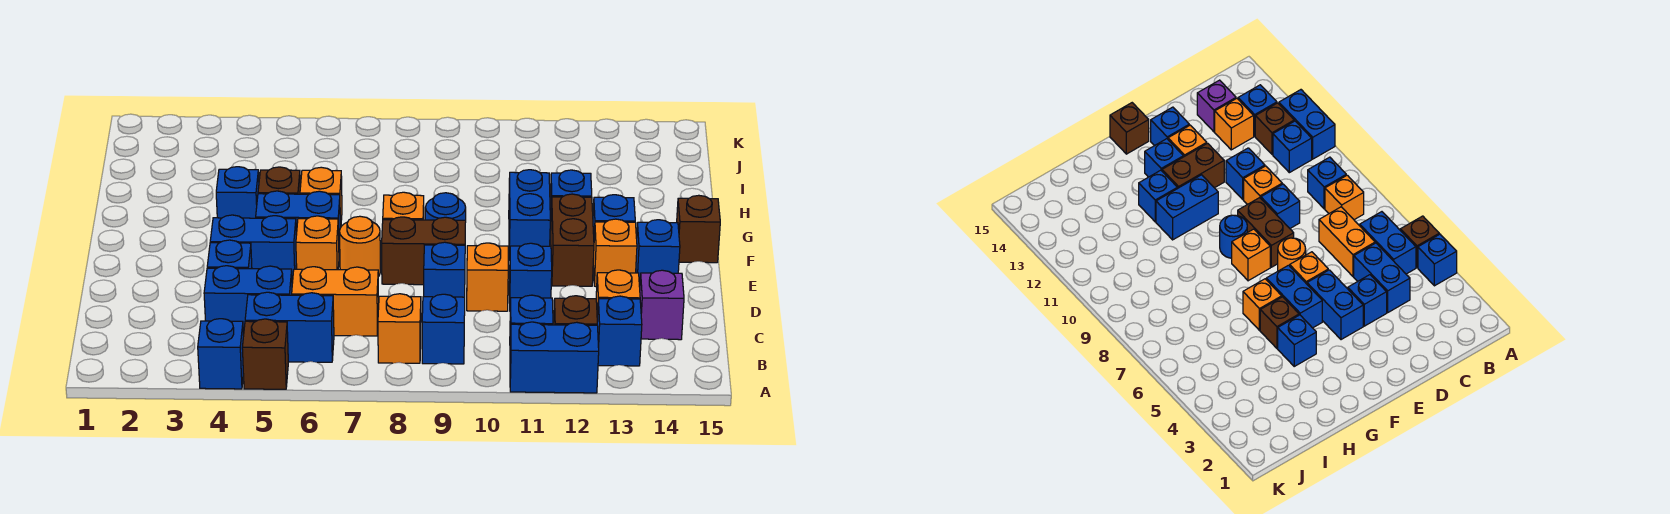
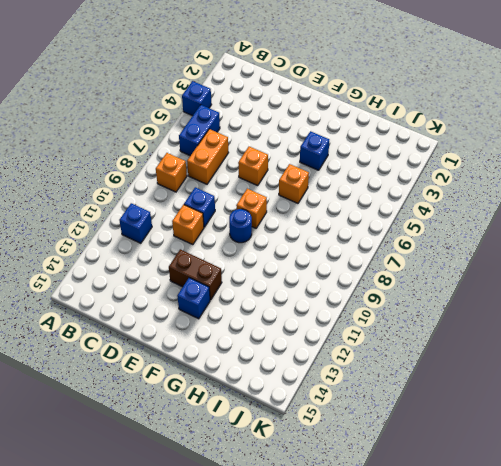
none -> brown 1x1 brick [242,319,288,389]
none -> blue 1x2 brick [510,322,599,393]
none -> blue 1x1 brick [422,294,465,364]
none -> brown 1x1 brick [554,296,597,325]

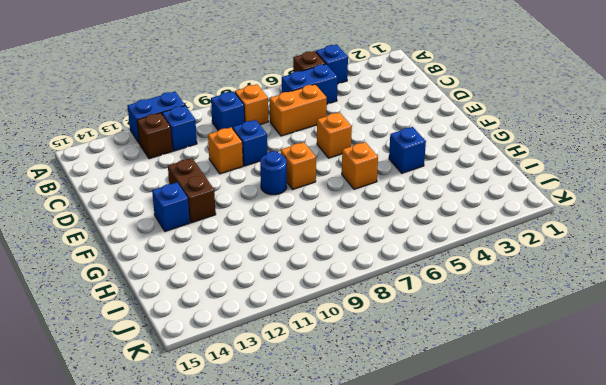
none -> blue 1x1 brick [597,296,642,366]
none -> blue 1x2 brick [204,266,292,334]
none -> orange 1x1 brick [596,270,640,321]
none -> purple 1x1 brick [640,270,684,340]

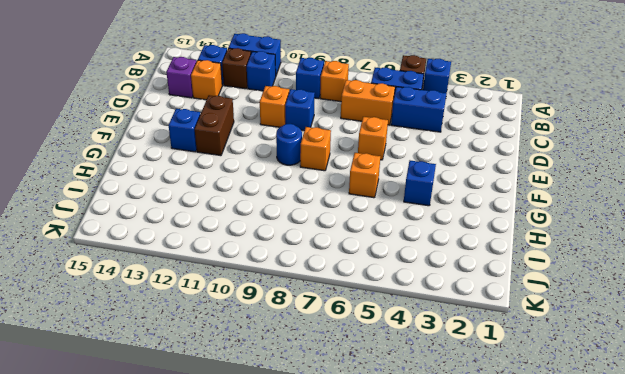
none -> blue 1x1 brick [207,240,252,269]
none -> blue 1x1 brick [509,243,552,306]
none -> blue 1x2 brick [210,215,297,283]
none -> orange 1x1 round brick [340,216,380,277]

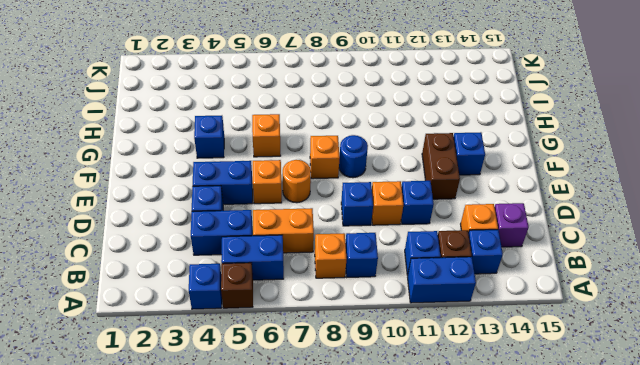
none -> brown 1x2 brick [382,217,466,285]
none -> orange 1x1 brick [593,219,637,287]
none -> blue 1x1 brick [636,220,680,287]
none -> blue 1x2 brick [256,191,340,251]

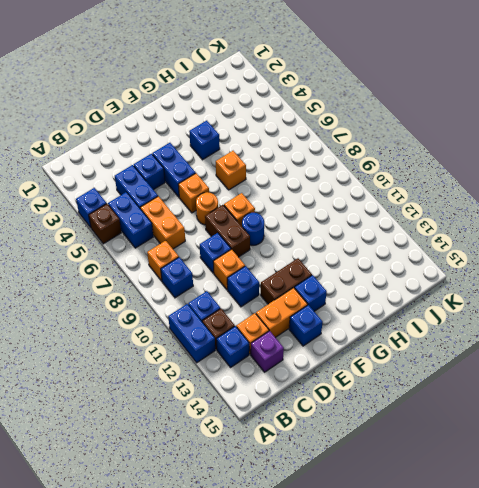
orange 1x2 brick [256,288,308,338] -> orange 1x1 brick [593,219,637,287]
none -> blue 1x2 brick [256,191,340,251]
none -> blue 1x2 brick [509,170,550,260]
none -> brown 1x1 brick [677,195,720,263]
none -> brown 1x1 brick [258,167,300,194]

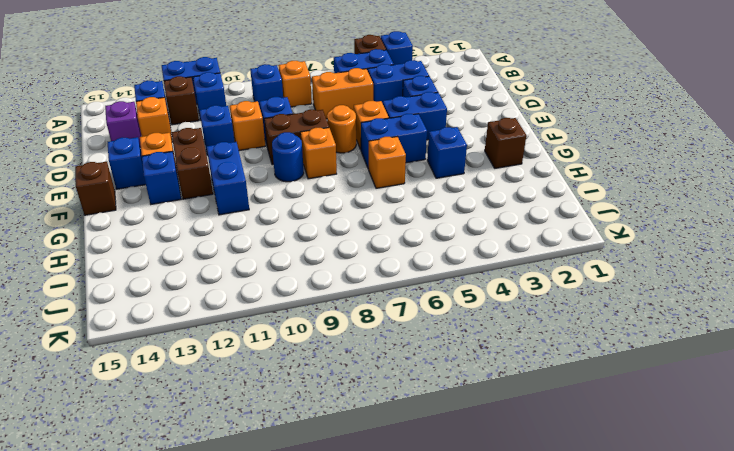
brown 1x1 brick [485,118,526,168] -> brown 1x1 brick moved to [258,167,300,194]
none -> blue 1x1 brick [550,170,592,232]

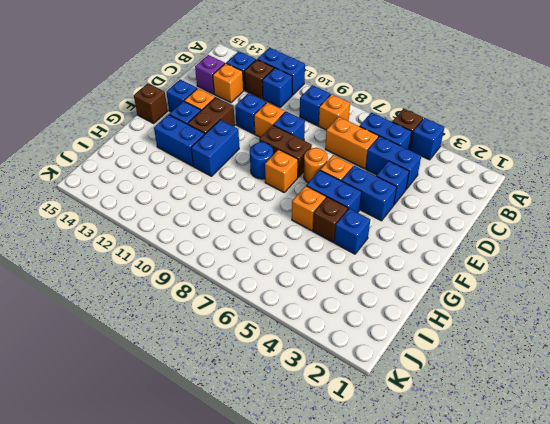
blue 1x2 brick [154,114,205,166] -> blue 1x1 brick [550,170,592,232]

